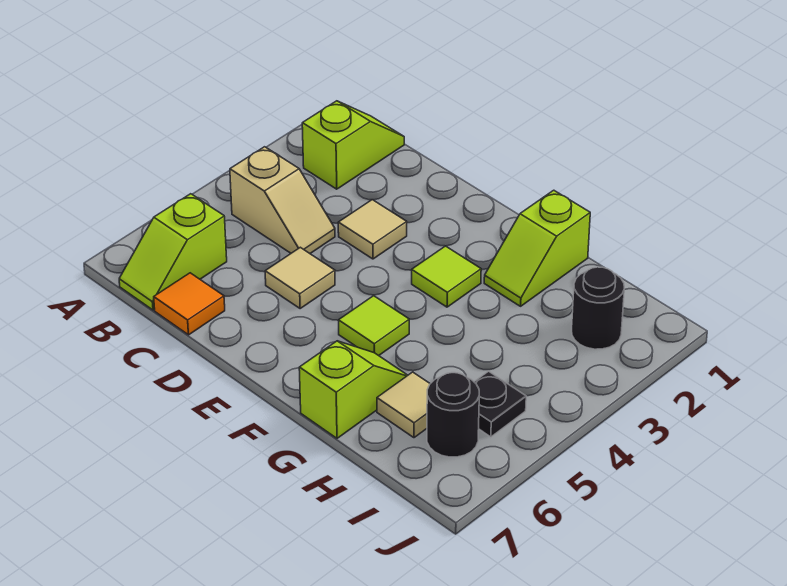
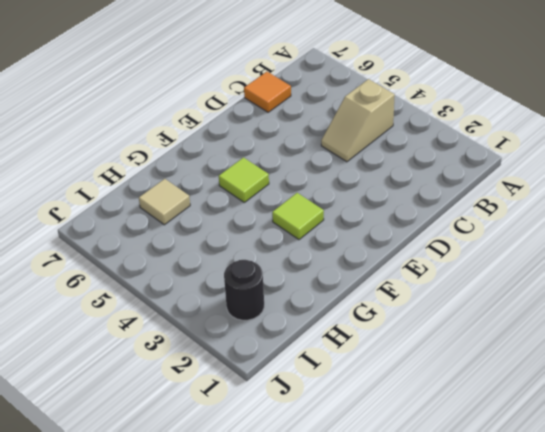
none -> lime 1x2 slope [302,101,404,189]
none -> lime 1x2 slope [119,194,227,310]
none -> tan 1x1 tile [338,200,407,259]

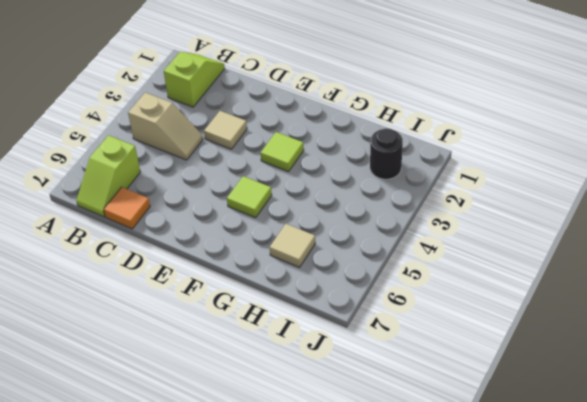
none -> tan 1x1 tile [265,247,335,309]
none -> lime 1x2 slope [484,190,590,306]
none -> lime 1x2 slope [299,341,408,438]

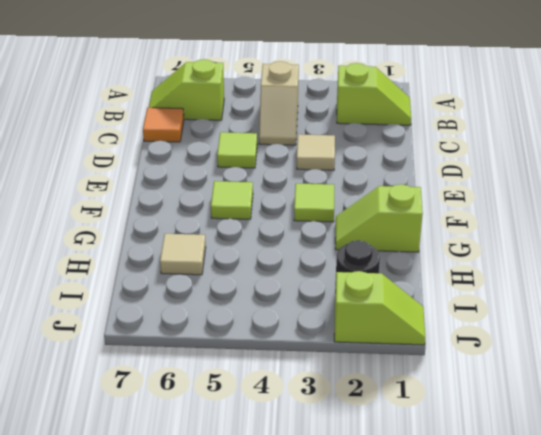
lime 1x1 tile [217,132,257,168] -> tan 1x1 tile [265,247,335,309]
lime 1x2 slope [334,271,425,345] -> lime 1x2 slope moved to [299,341,408,438]
none -> black 1x1 plate [474,371,526,437]
none -> black 1x1 round brick [427,373,479,457]

